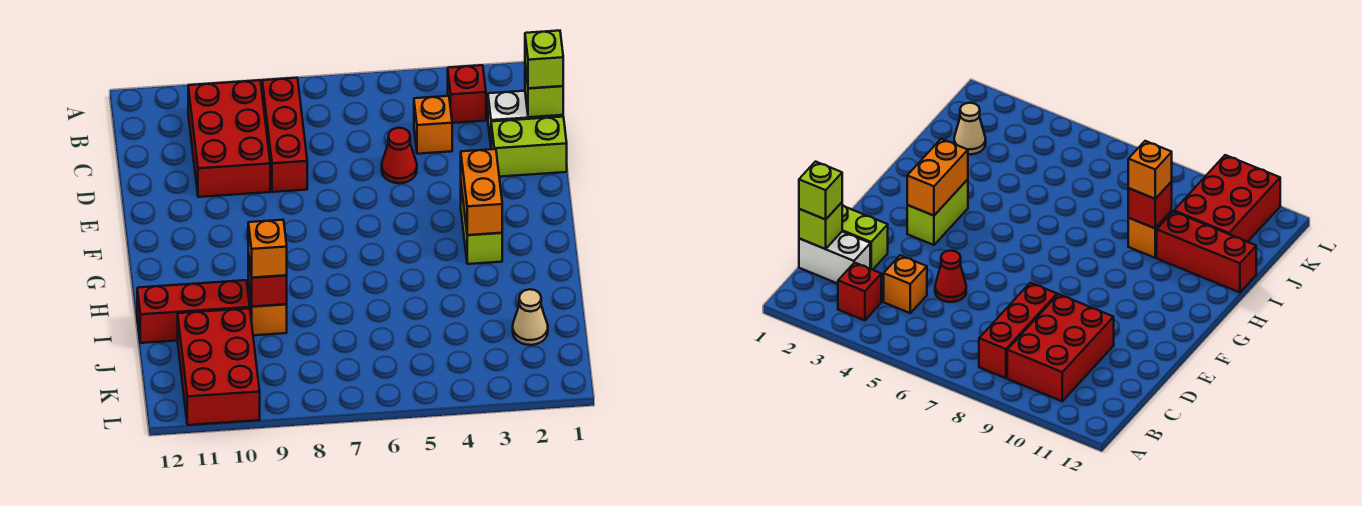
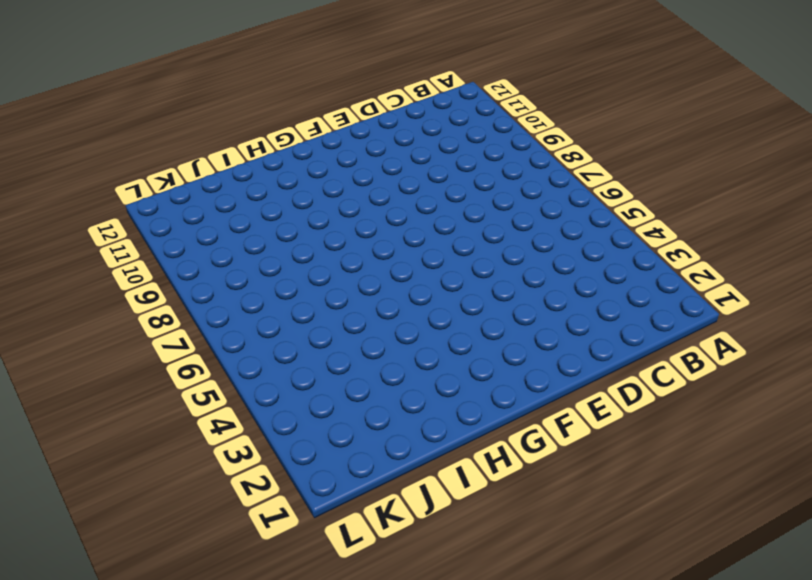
none -> red 1x1 brick [448,65,486,123]
none -> red 1x3 brick [262,78,307,192]
none -> red 2x3 brick [188,80,270,197]

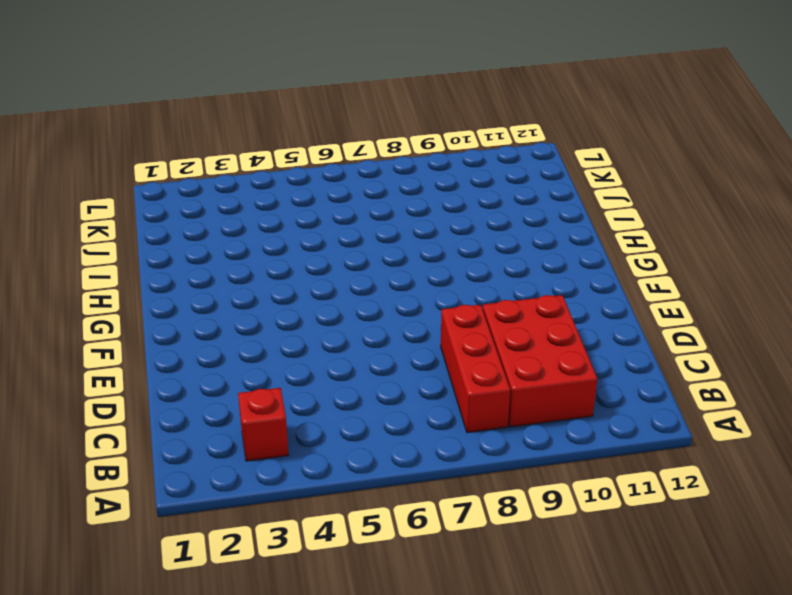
none -> white 1x2 brick [488,91,563,144]
none -> orange 1x1 brick [414,96,452,154]
none -> lime 1x2 brick [491,117,567,177]

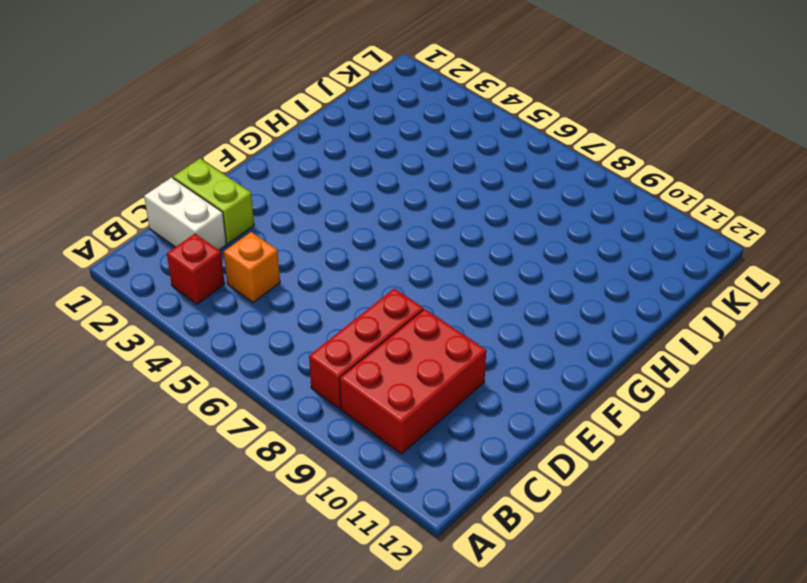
none -> red 1x1 cone [382,128,417,183]
none -> lime 1x2 brick [461,186,502,264]
none -> orange 1x1 brick [248,281,287,335]

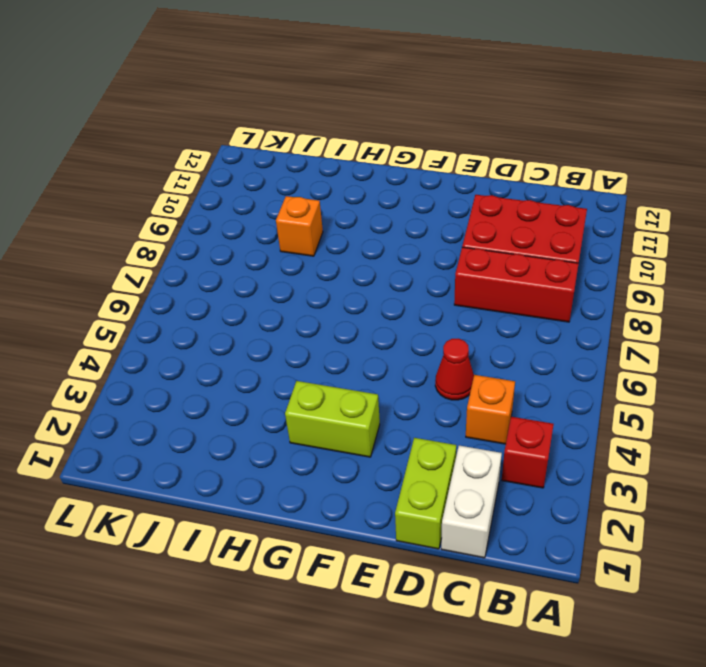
none -> red 1x3 brick [137,280,250,343]
none -> tan 1x1 cone [513,289,548,345]
none -> red 2x3 brick [178,308,260,425]

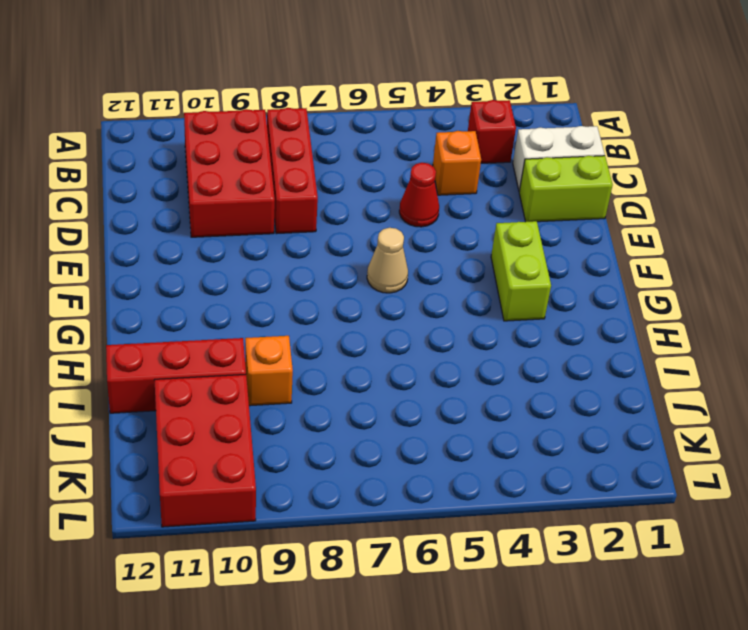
tan 1x1 cone [367,228,408,293] -> tan 1x1 cone moved to [513,289,548,345]
none -> lime 1x1 brick [525,66,563,117]
none -> orange 1x2 brick [461,149,502,235]
none -> red 1x1 brick [248,252,287,307]

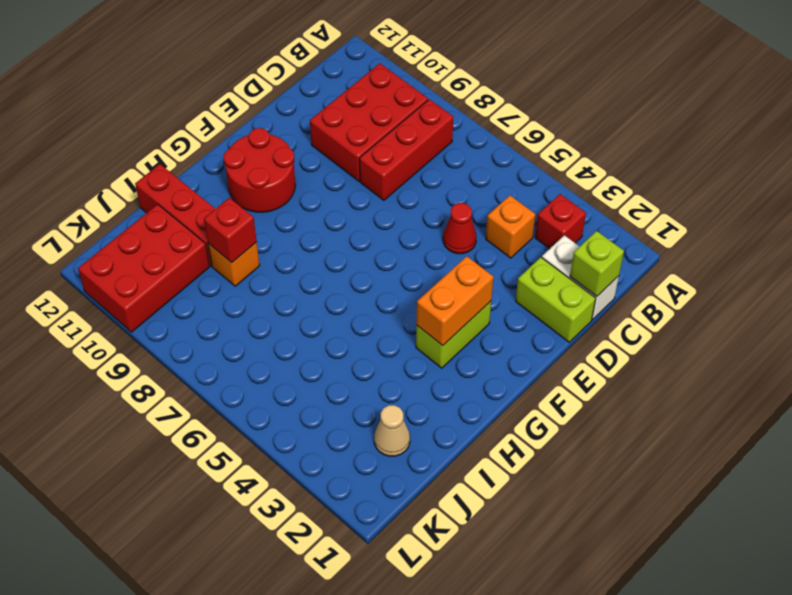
red 2x2 round brick [224,128,296,212] -> none
none -> lime 1x1 brick [525,31,563,88]
none -> orange 1x1 brick [248,220,287,278]

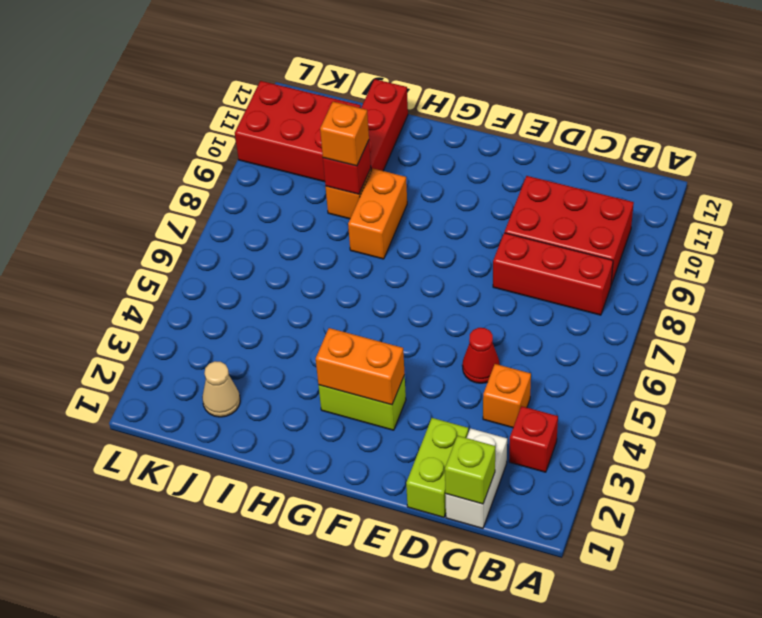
orange 1x2 brick [348,169,407,259] -> none
none -> lime 1x1 brick [525,31,563,88]

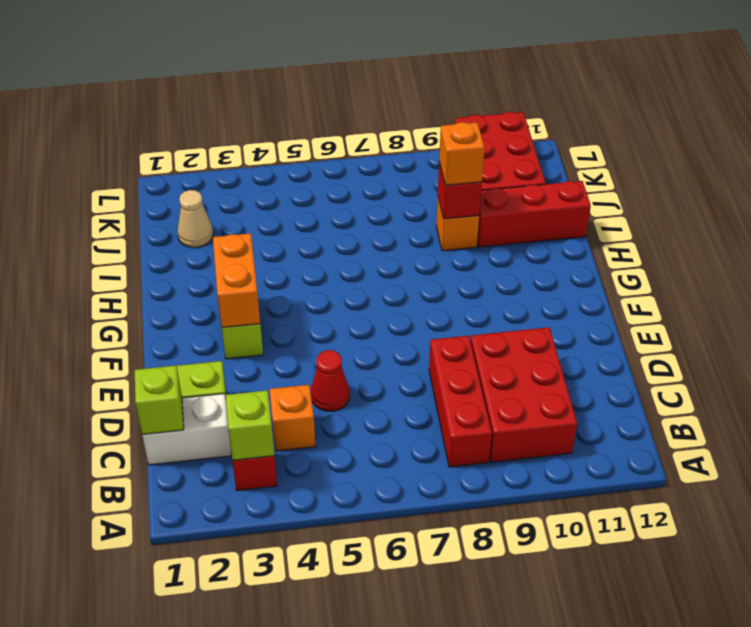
lime 1x1 brick [225,390,274,460] -> lime 1x1 brick moved to [525,31,563,88]

